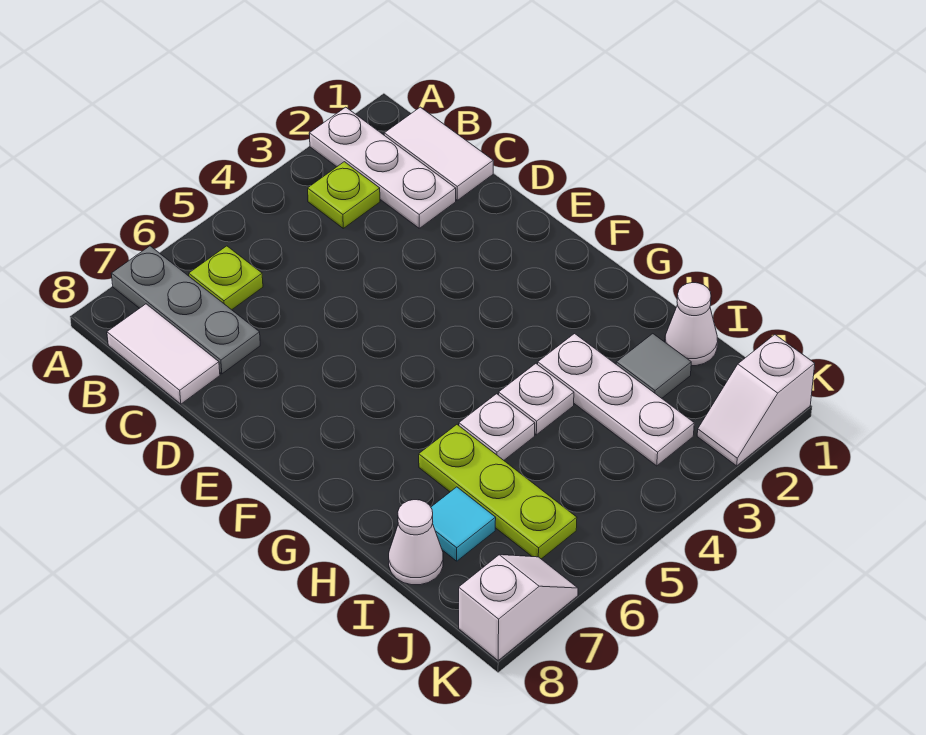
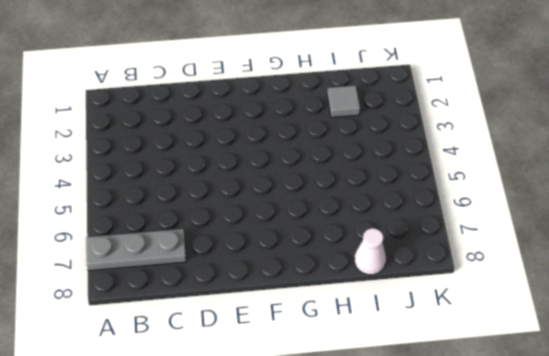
none -> white 1x3 plate [309,107,456,228]
none -> white 1x2 tile [384,107,493,200]
none -> lime 1x1 plate [308,162,380,228]

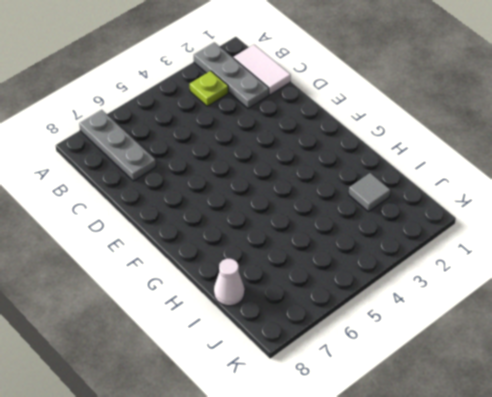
grey 1x3 plate [194,42,269,108] -> white 1x3 plate [309,107,456,228]
none -> lime 1x1 plate [189,246,263,310]
none -> white 1x2 tile [107,304,220,404]
none -> white 1x3 plate [538,334,694,466]

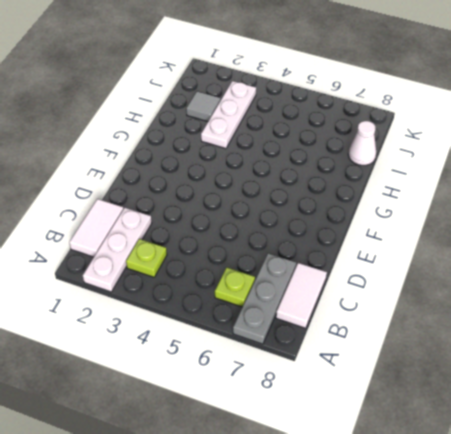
none -> white 1x1 plate [499,364,574,435]
none -> white 1x1 plate [459,394,535,460]
none -> lime 1x3 plate [419,425,577,559]

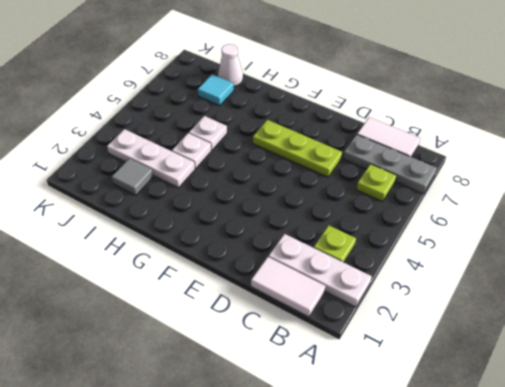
lime 1x3 plate [253,120,342,177] -> lime 1x3 plate moved to [419,425,577,559]
none -> white 1x1 cone [665,283,718,366]
none -> white 1x2 slope [697,335,815,466]
none -> white 1x2 slope [459,555,578,661]

